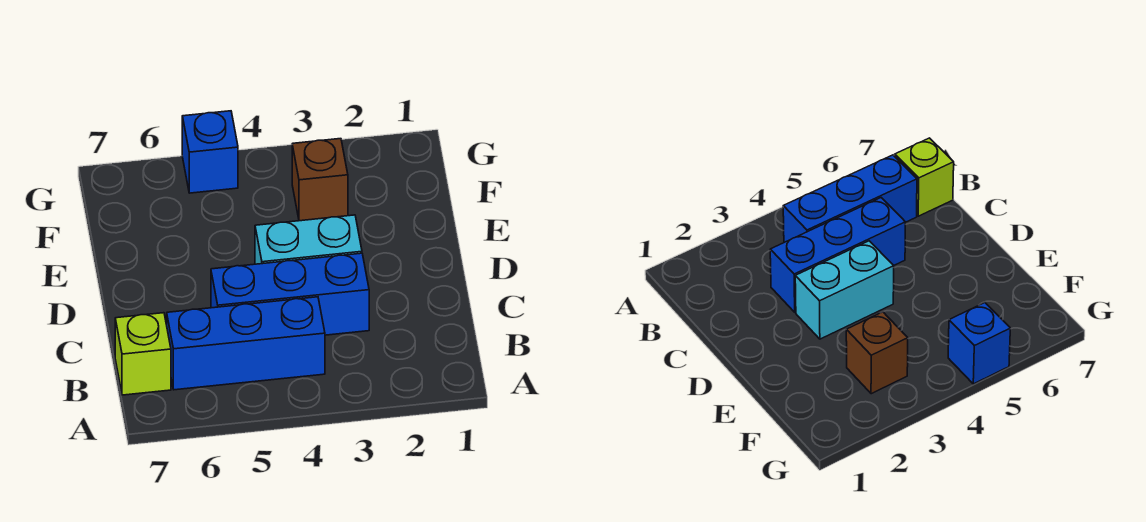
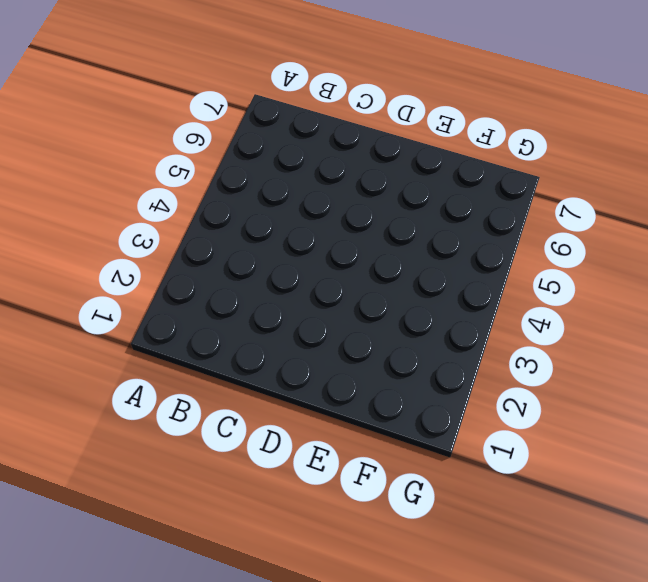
none -> blue 1x3 brick [167,297,325,390]
none -> lime 1x1 brick [115,313,171,395]

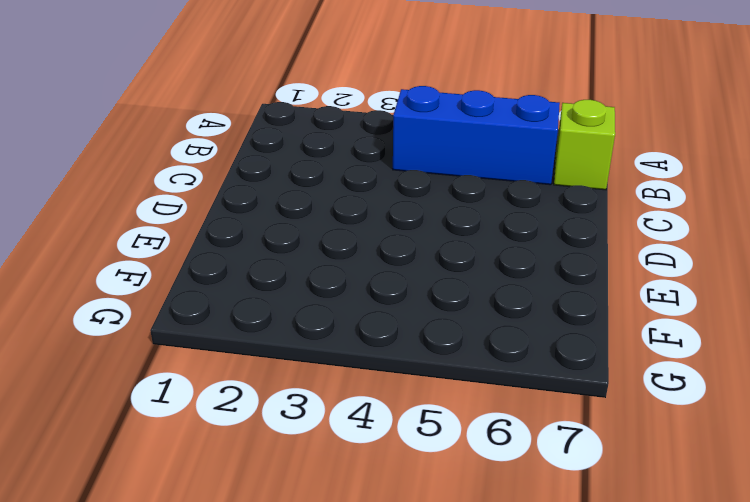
none -> blue 1x3 brick [211,253,369,335]
none -> cyan 1x2 brick [255,215,362,264]

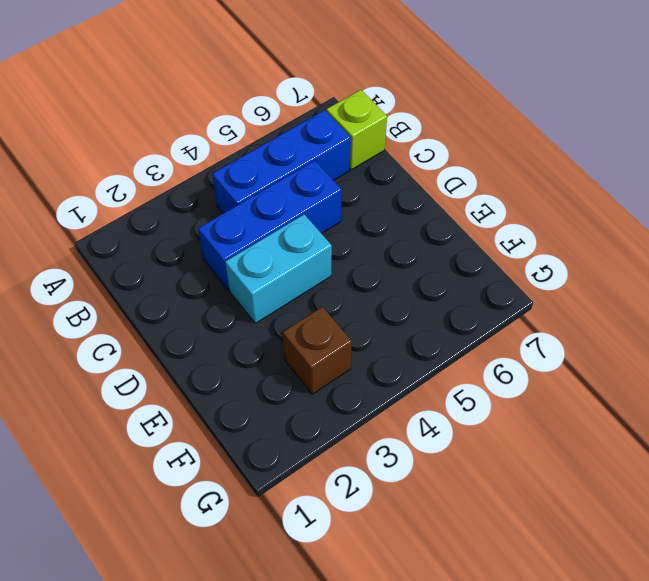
none -> blue 1x1 brick [182,111,238,193]

